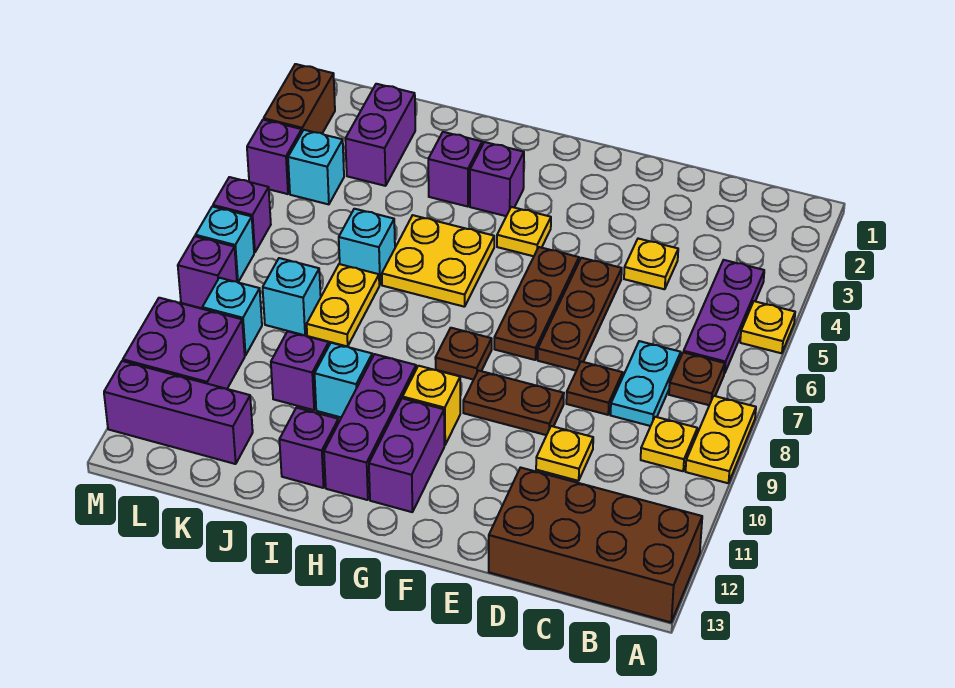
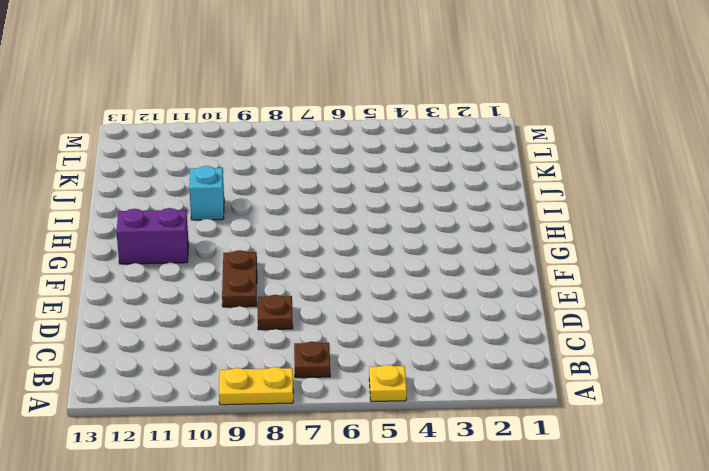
none -> brown 2x4 brick [489,468,702,622]
none -> purple 1x3 plate [684,260,764,373]
none -> yellow 1x1 plate [641,417,697,471]
none -> cyan 1x2 plate [611,341,681,426]

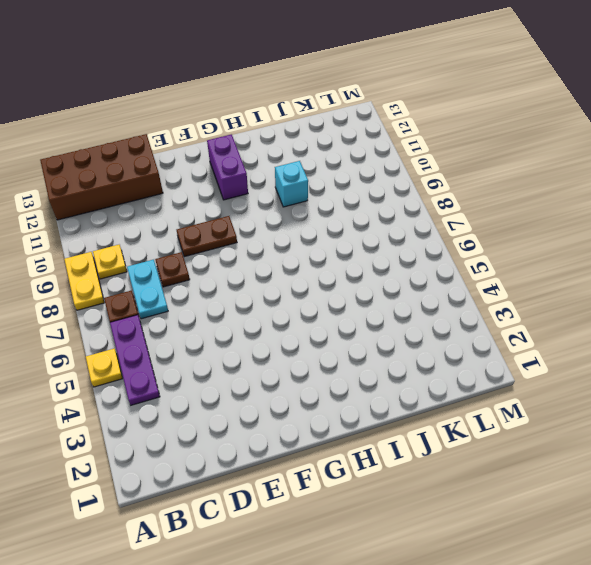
none -> yellow 1x1 plate [624,239,678,289]
none -> yellow 1x1 plate [536,426,593,481]
none -> brown 1x3 plate [538,258,622,371]
none -> brown 1x3 plate [494,247,579,360]

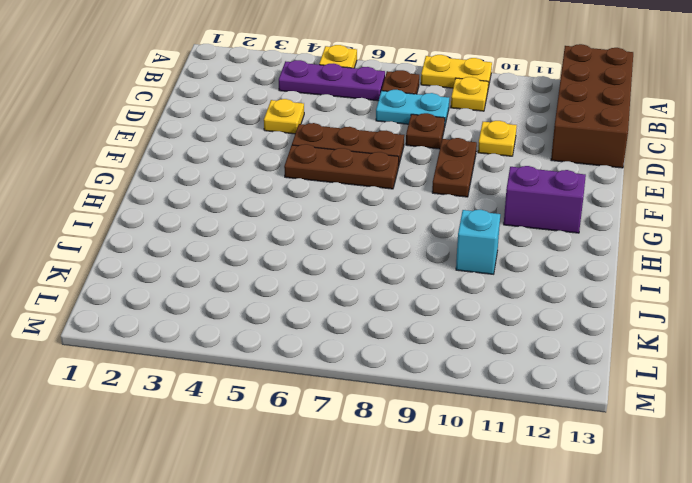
none -> yellow 1x1 plate [497,207,551,256]
none -> brown 1x1 plate [435,328,492,380]
none -> yellow 1x1 brick [403,366,460,445]
none -> purple 1x1 brick [470,142,524,216]

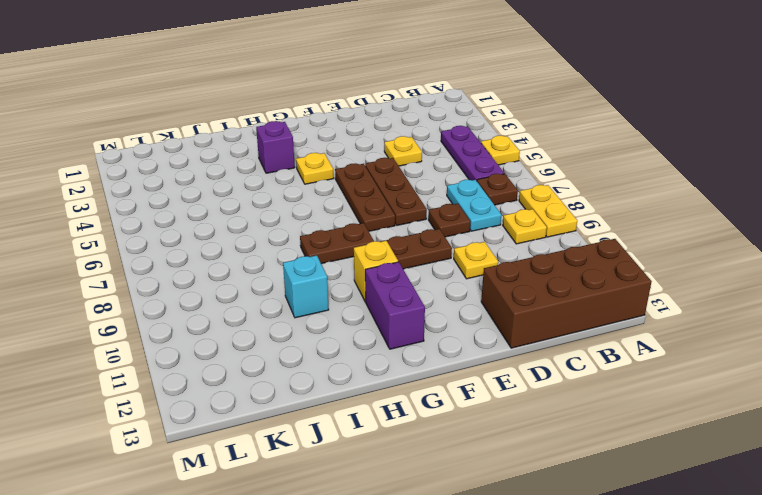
brown 1x2 plate [300,223,374,264] -> brown 1x1 plate [435,328,492,380]
none -> yellow 2x2 plate [382,215,494,307]
none -> purple 1x3 brick [324,354,416,500]
none -> purple 1x1 brick [428,132,482,207]
none -> purple 1x1 brick [279,408,339,488]

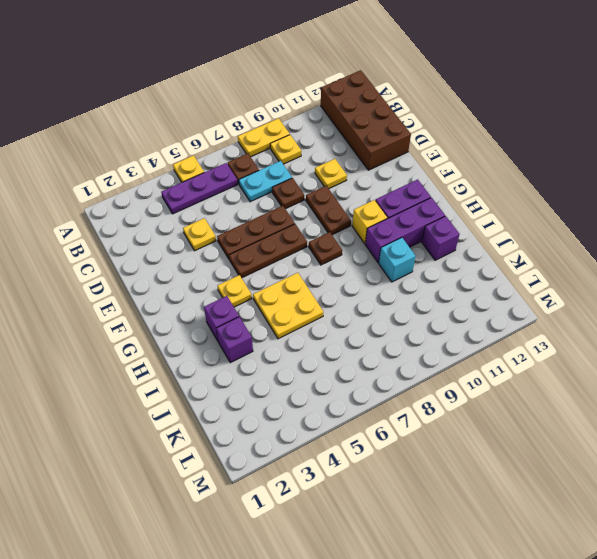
none -> cyan 1x1 brick [339,209,395,285]
none -> yellow 1x2 plate [307,264,379,347]
none -> purple 1x1 brick [271,331,329,410]
none -> purple 1x2 brick [345,84,415,186]

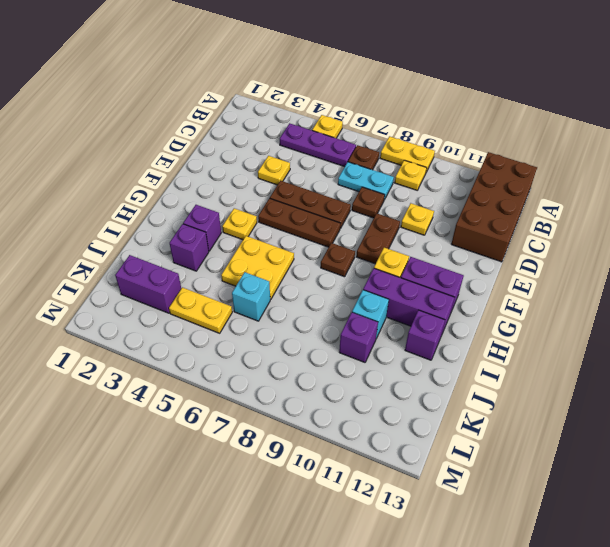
yellow 1x2 plate [169,287,232,333] -> yellow 1x2 plate moved to [307,264,379,347]
none -> cyan 1x1 brick [263,258,321,335]
none -> purple 1x3 brick [104,361,253,464]
none -> cyan 1x1 brick [288,130,344,204]
none -> cyan 1x1 brick [202,278,262,355]

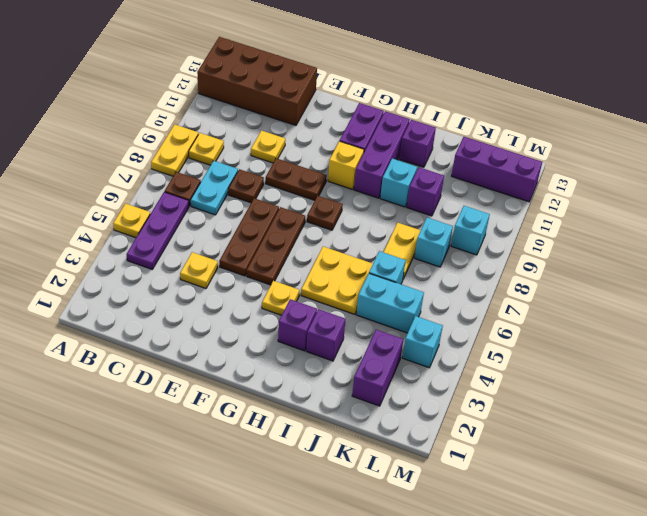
cyan 1x2 brick [356,273,424,333] -> none
none -> purple 2x2 brick [123,298,245,389]
none -> brown 1x2 brick [264,64,335,133]
none -> purple 1x1 brick [247,120,302,194]
none -> purple 1x1 brick [213,177,271,253]

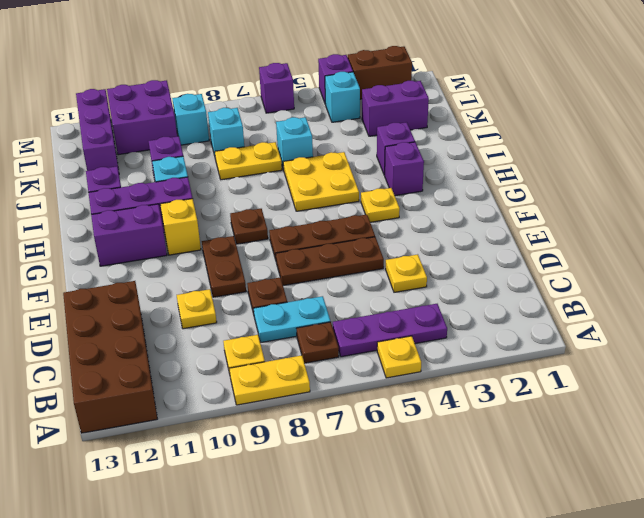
none -> cyan 1x1 brick [196,206,254,282]
none -> purple 1x1 brick [178,236,237,308]

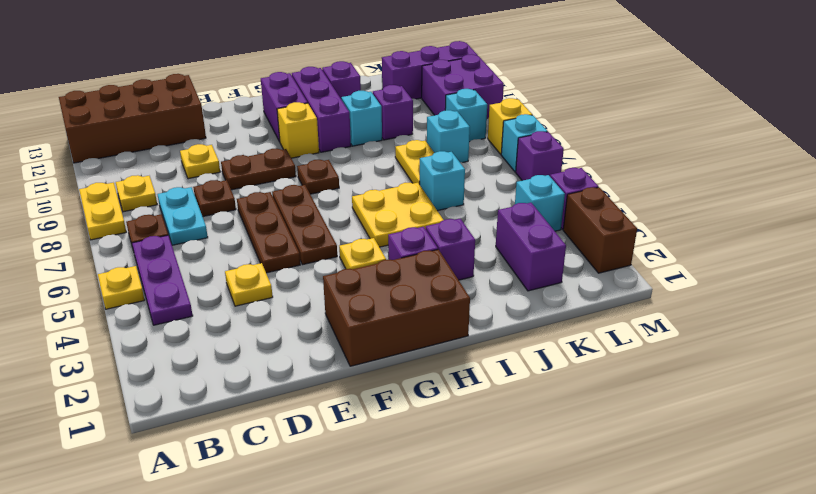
brown 2x3 brick [323,249,470,366] -> none
yellow 1x1 brick [488,98,532,154] -> purple 1x1 brick [178,236,237,308]

